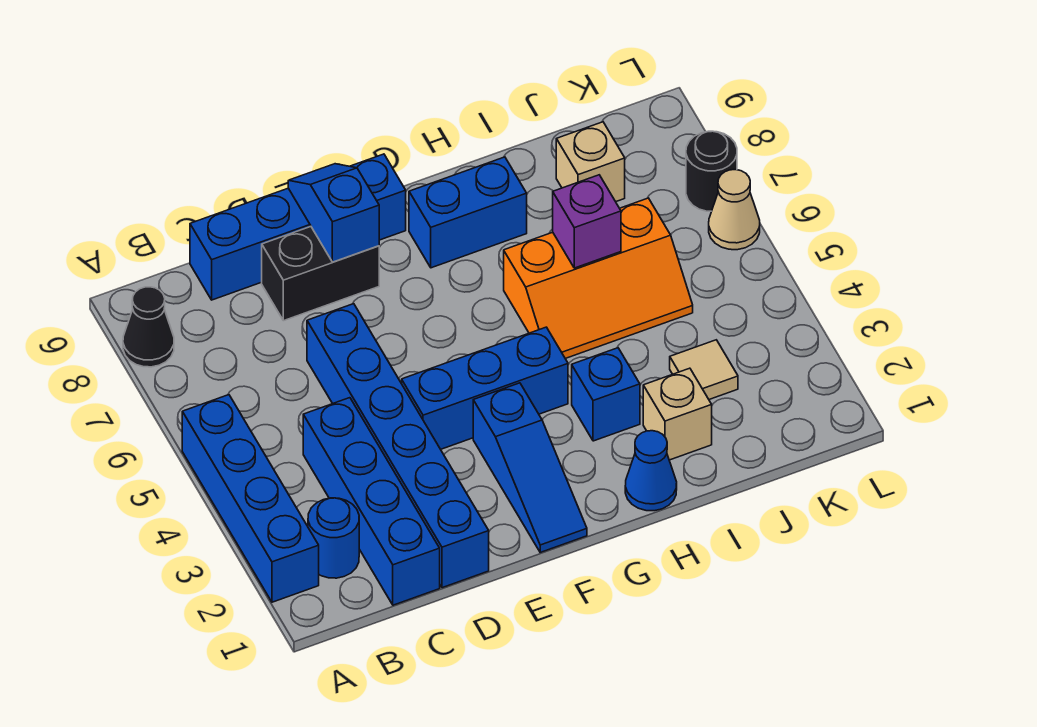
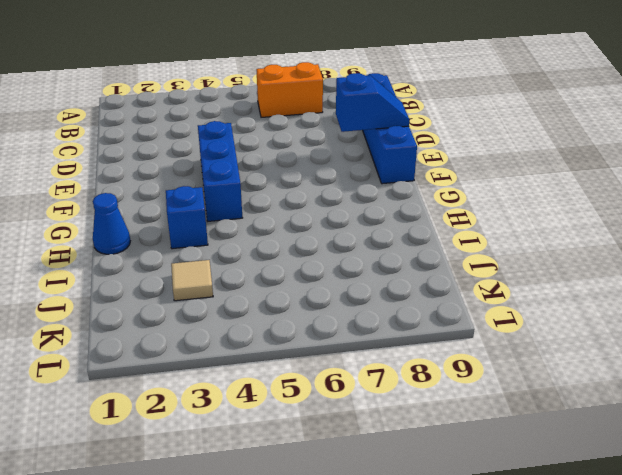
orange 1x2 brick [257,62,323,117] -> none
none -> blue 1x4 brick [182,395,319,602]
none -> black 1x1 cone [123,287,174,367]
none -> blue 1x1 round brick [308,498,359,578]

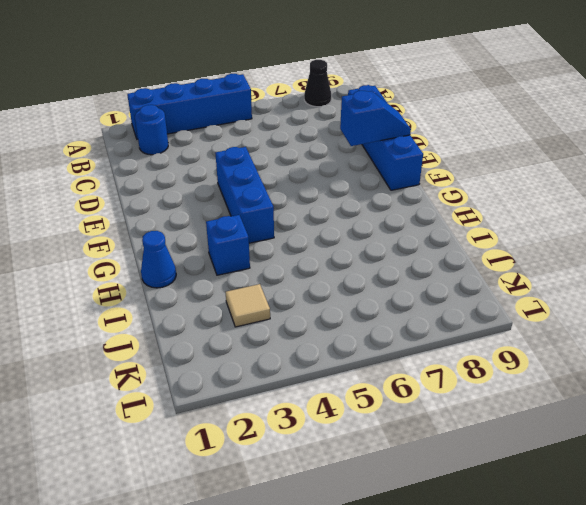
none -> blue 1x4 brick [303,398,440,605]
none -> blue 1x6 brick [307,304,489,588]
none -> black 1x2 brick [262,227,379,321]

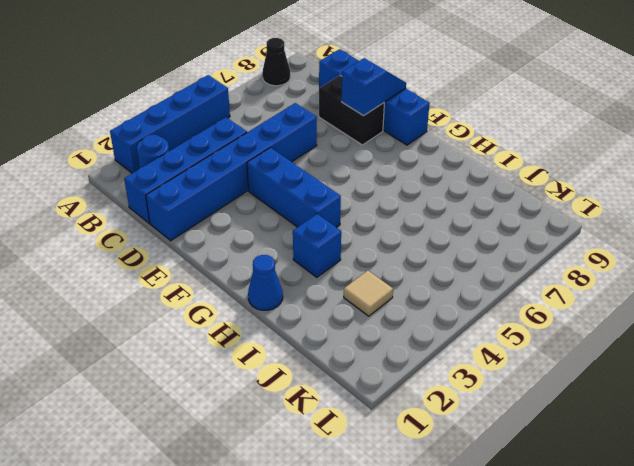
none -> blue 1x3 slope [473,383,587,552]
none -> blue 1x2 brick [409,157,527,268]
none -> orange 2x3 slope [504,198,693,359]

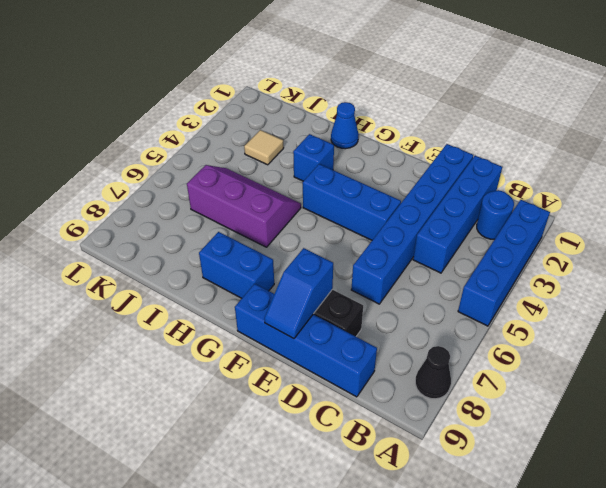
purple 2x3 slope [187,165,301,247] -> orange 2x3 slope [504,198,693,359]
none -> blue 1x3 slope [473,383,587,552]
none -> tan 1x1 brick [643,368,712,460]
none -> tan 1x1 brick [556,122,625,202]

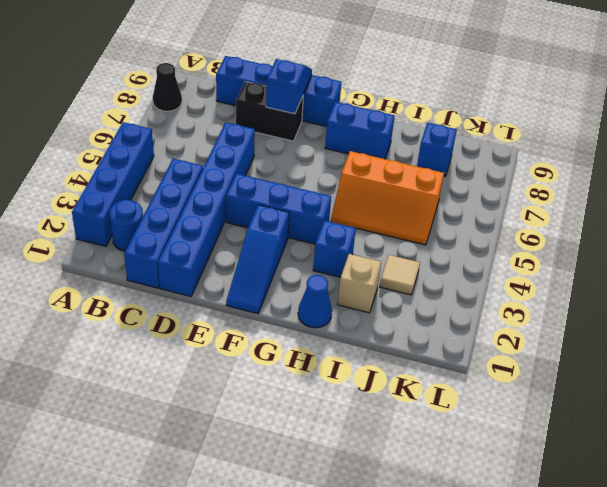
blue 1x1 brick [417,123,457,176] -> tan 1x1 brick [556,122,625,202]
none -> tan 1x1 cone [709,170,760,250]
none -> black 1x1 round brick [686,131,737,211]
none -> purple 1x1 brick [553,175,621,268]

